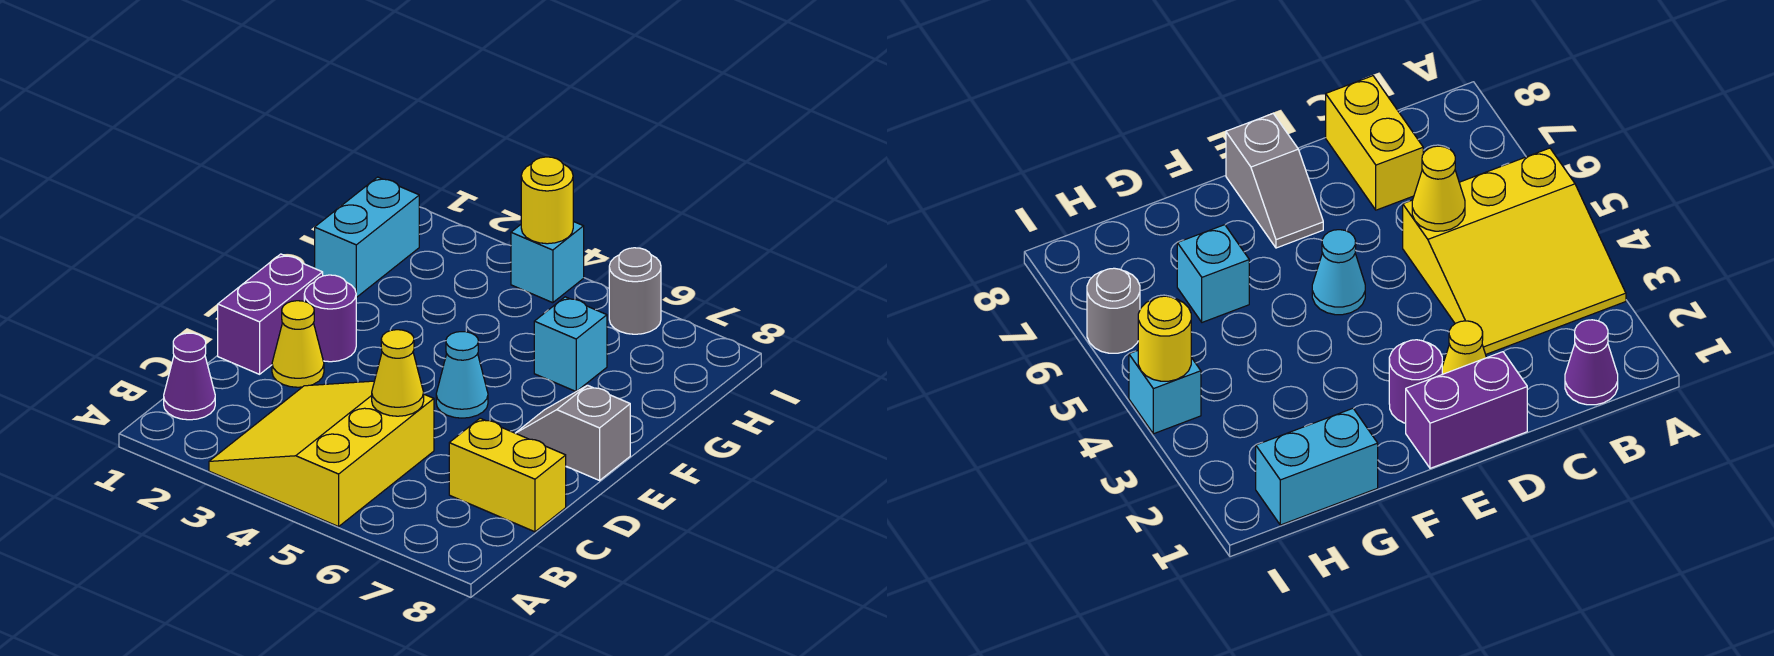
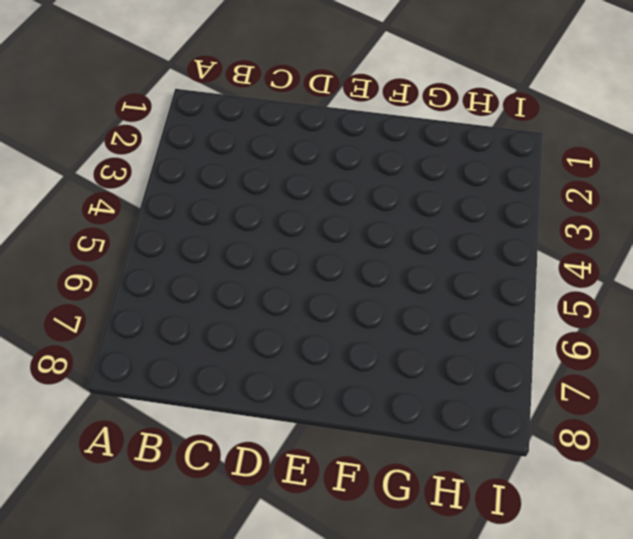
none -> yellow 3x3 slope [209,381,434,527]
none -> purple 1x1 cone [164,333,215,420]
none -> yellow 1x2 brick [449,418,566,532]

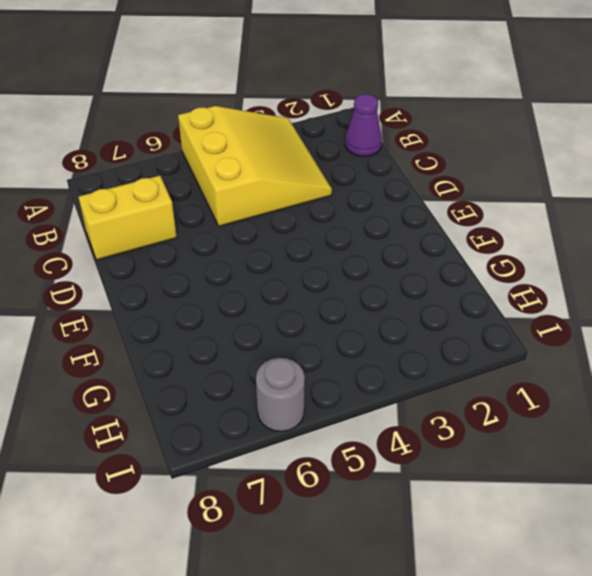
none -> purple 1x2 brick [218,254,323,374]
none -> yellow 1x1 cone [272,301,324,387]
none -> purple 1x1 round brick [304,275,356,362]

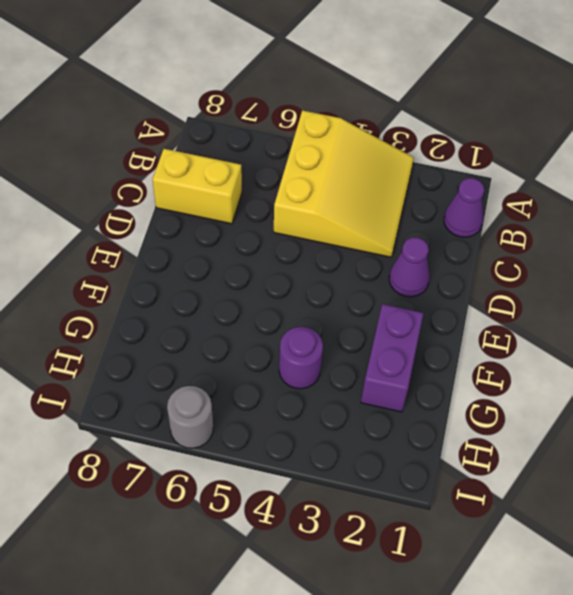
purple 1x1 cone [389,238,430,297] -> yellow 1x1 cone [272,301,324,387]
purple 1x2 brick [361,304,424,412] -> purple 1x2 brick moved to [218,254,323,374]
purple 1x1 round brick [279,327,323,389] -> purple 1x1 round brick moved to [304,275,356,362]
none -> cyan 1x1 cone [436,332,488,418]
none -> grey 1x2 slope [516,385,630,480]
none -> cyan 1x2 brick [315,177,419,298]

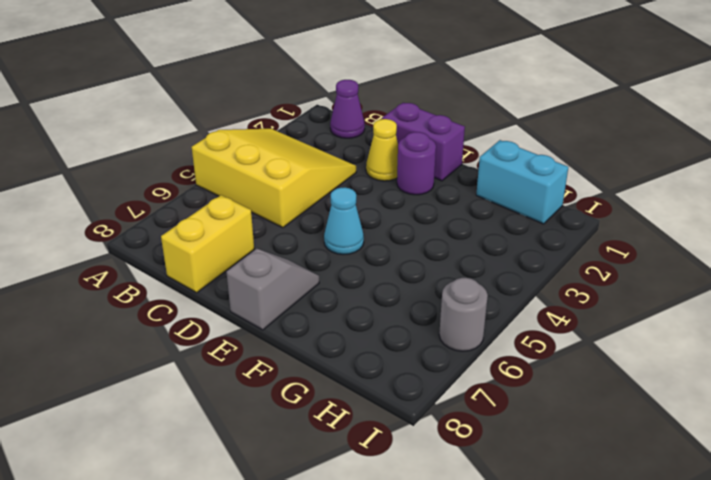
none -> cyan 1x1 brick [534,297,607,391]
none -> cyan 1x1 brick [511,221,584,303]
none -> yellow 1x1 cone [372,330,424,416]

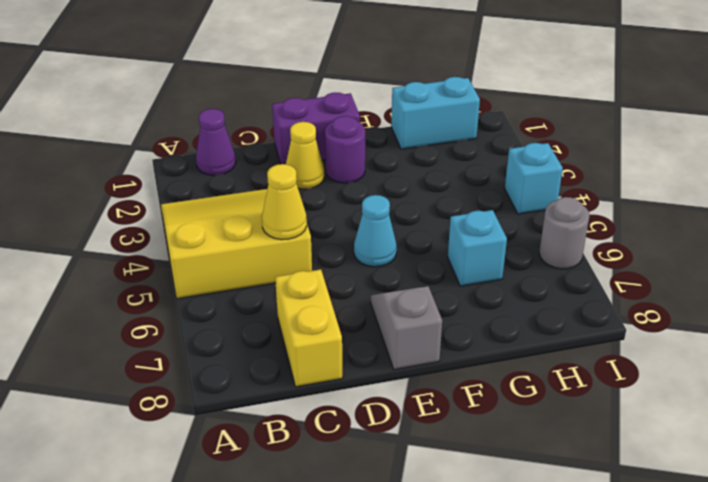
none -> yellow 1x1 round brick [521,157,573,244]

